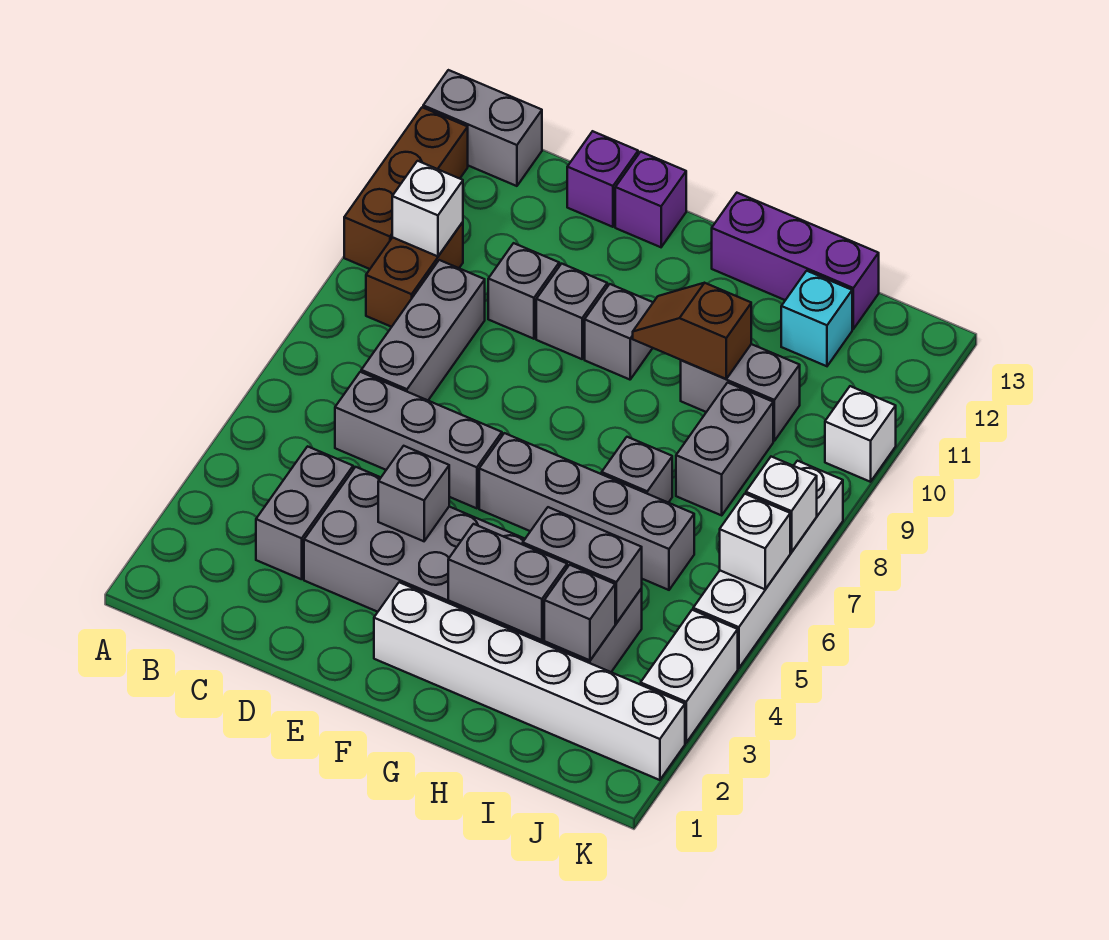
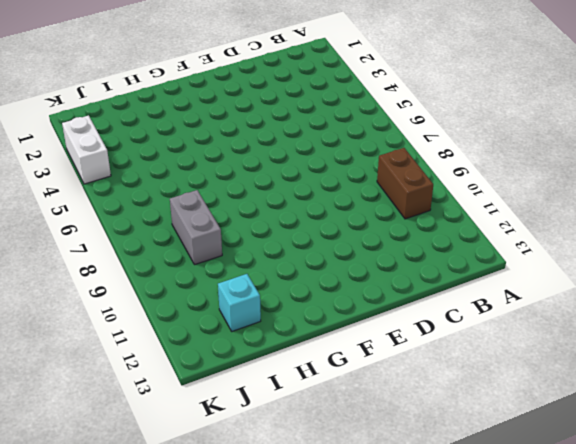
none -> brown 1x3 brick [344,107,468,269]
none -> grey 1x2 brick [423,70,542,186]
none -> grey 1x2 brick [256,446,353,579]
none -> grey 1x3 brick [335,372,502,508]

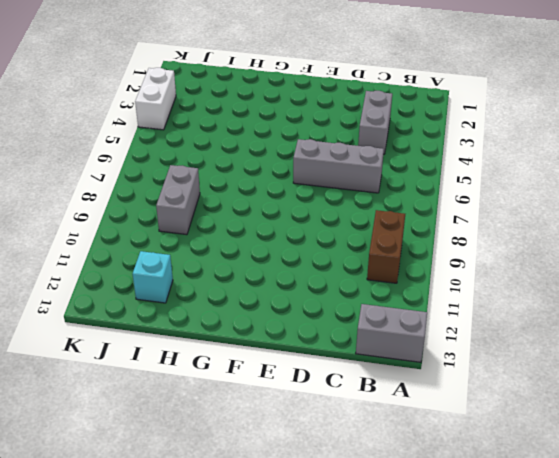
none -> brown 1x3 brick [344,107,468,269]
none -> grey 1x3 brick [361,260,485,400]
none -> grey 2x6 brick [304,467,642,672]
none -> grey 1x1 brick [488,243,559,339]

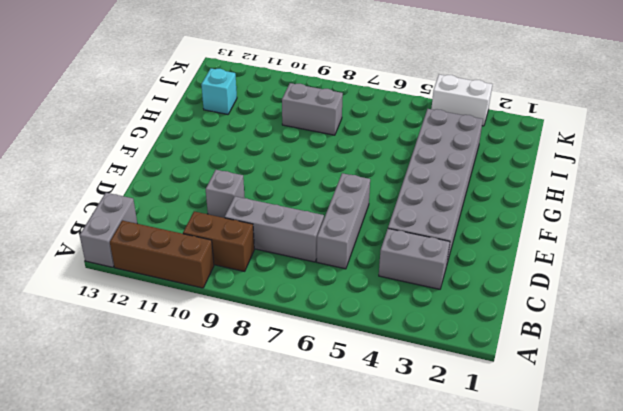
none -> purple 1x1 brick [567,131,638,227]
none -> grey 1x1 brick [536,264,607,359]
none -> purple 1x1 brick [615,152,686,247]
none -> white 1x6 brick [374,582,685,780]

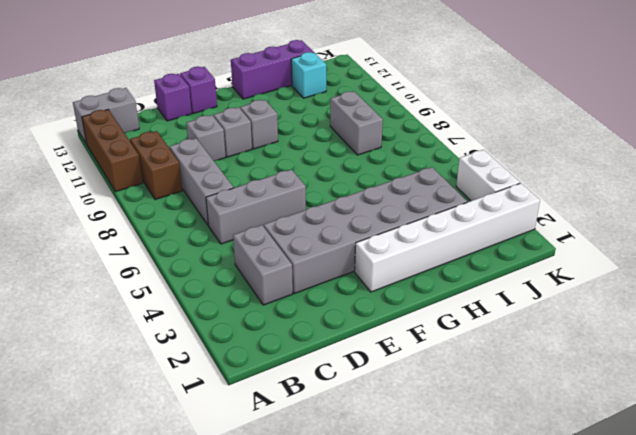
none -> grey 1x4 brick [479,433,694,590]
none -> grey 1x1 brick [602,437,672,503]
none -> grey 1x2 brick [681,344,800,441]
none -> white 1x4 brick [693,461,843,668]

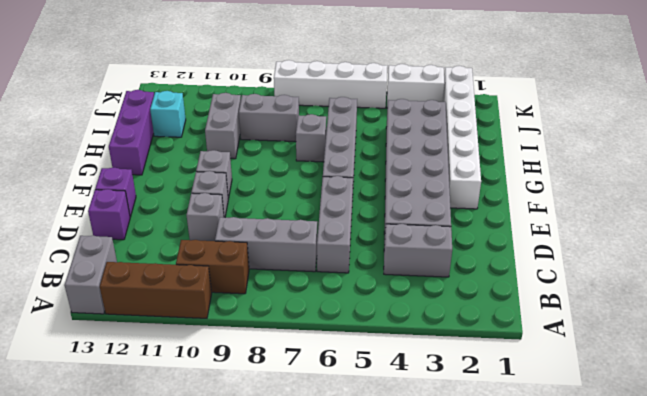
none -> white 1x1 brick [825,386,896,482]
none -> white 1x1 brick [392,161,463,256]
none -> grey 1x1 brick [378,446,449,541]
none -> grey 1x2 brick [448,524,567,640]

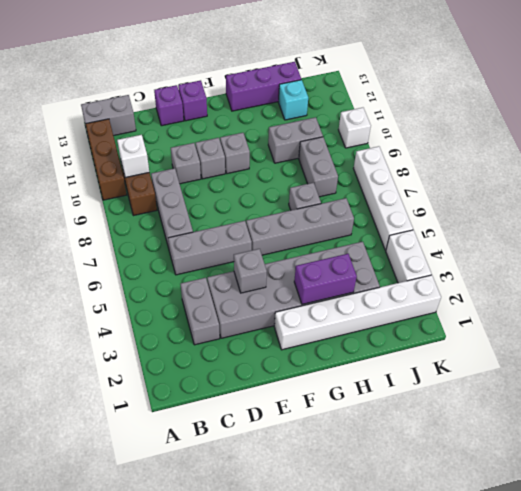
purple 1x2 brick [294,254,357,304] -> grey 1x2 brick [448,524,567,640]
none -> brown 1x2 slope [633,283,751,379]
none -> grey 1x2 brick [523,507,642,623]
none -> grey 1x1 brick [544,565,615,660]
none -> white 1x1 brick [720,494,790,589]

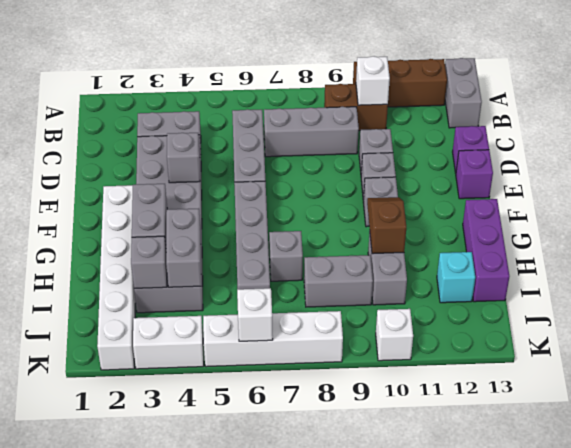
none -> white 1x1 brick [746,457,817,552]

